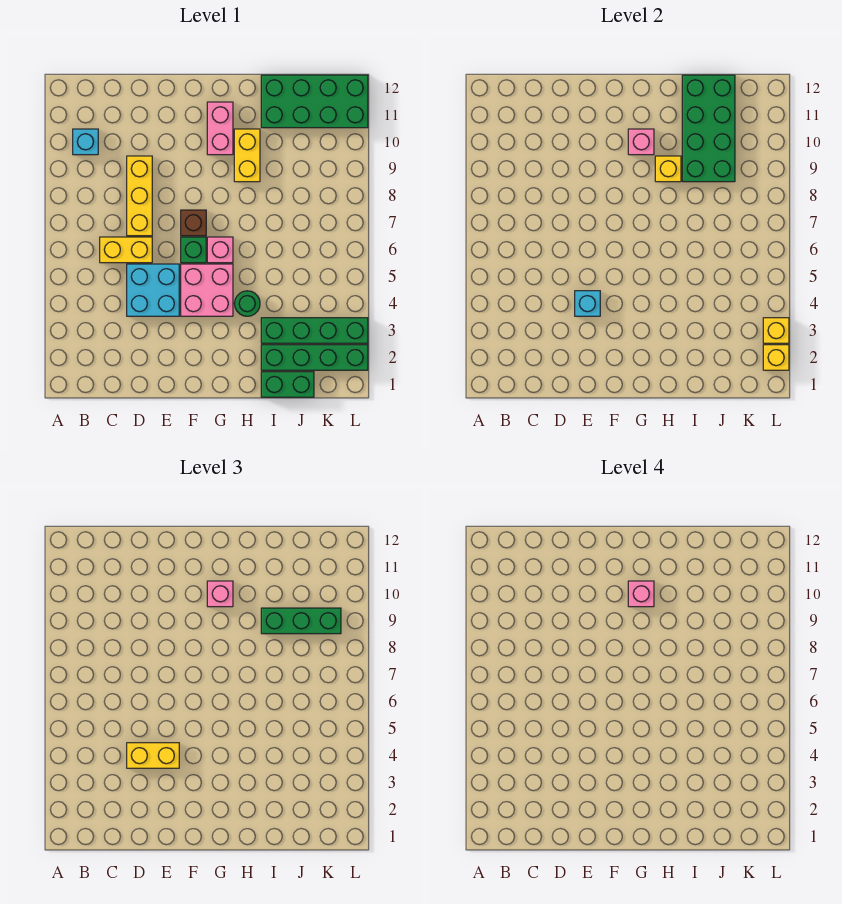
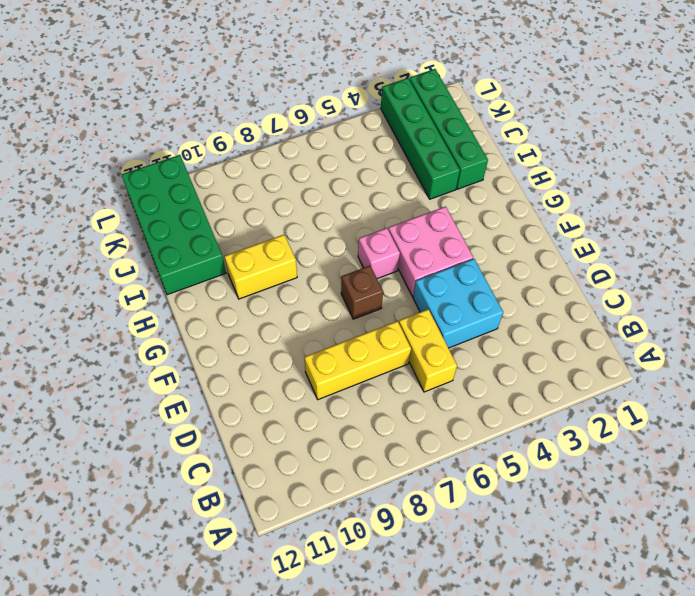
none -> cyan 1x1 brick [73,129,98,155]
none -> green 1x1 brick [181,237,206,263]
none -> pink 1x2 brick [207,102,233,155]

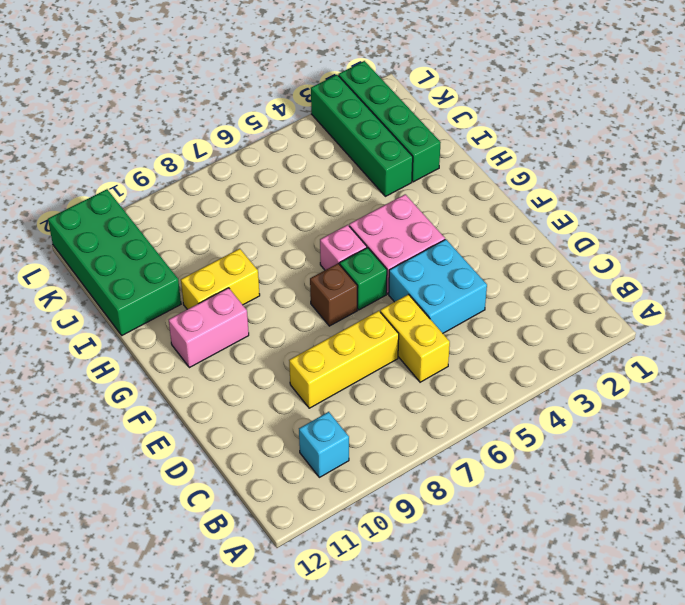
none -> green 1x1 round brick [234,291,260,316]
none -> green 1x2 brick [261,372,314,397]
none -> cyan 1x1 brick [575,291,600,316]

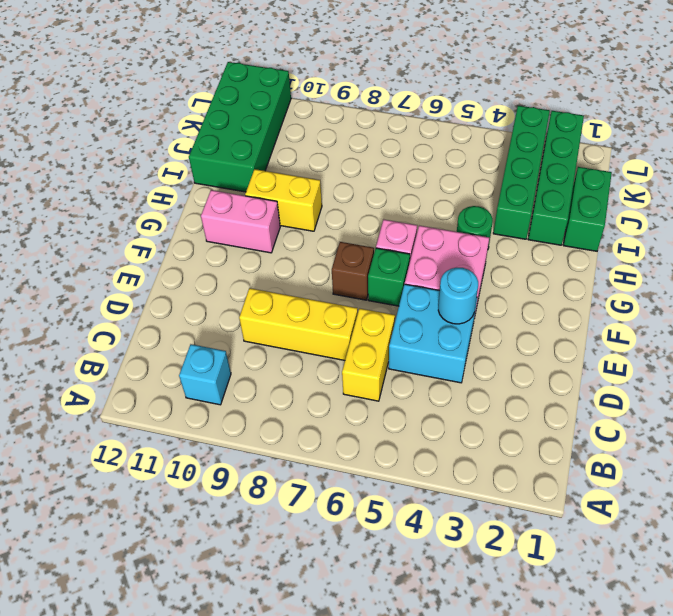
cyan 1x1 round brick [438,268,478,324] -> cyan 1x1 brick [575,291,600,316]
none -> pink 1x1 brick [628,129,654,155]
none -> yellow 1x1 brick [655,156,681,182]
none -> green 2x4 brick [682,75,735,182]

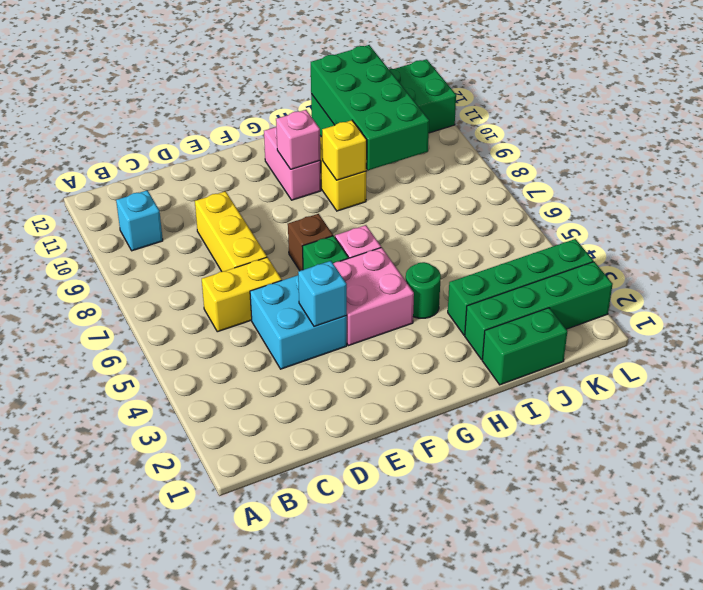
none -> yellow 1x1 brick [763,345,789,370]
none -> yellow 1x1 brick [763,318,789,343]
none -> yellow 1x2 brick [127,743,179,768]

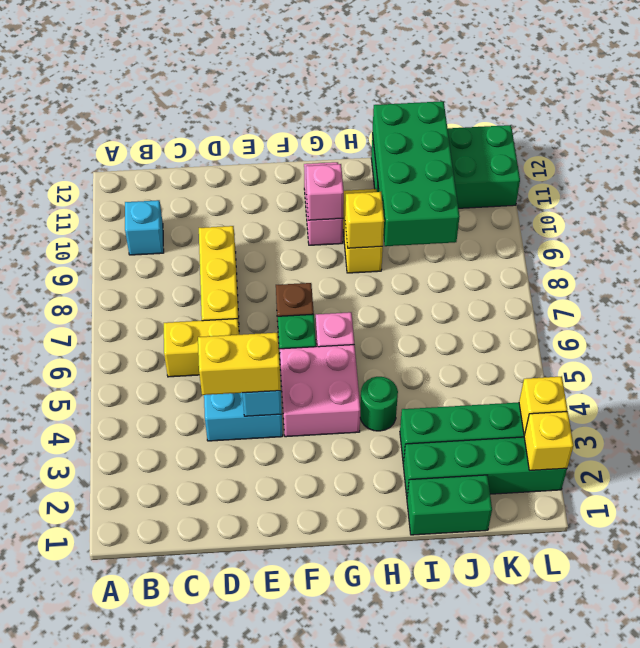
none -> pink 1x1 brick [207,581,233,607]
none -> green 1x3 brick [261,608,341,634]
none -> pink 1x1 brick [628,581,654,607]

